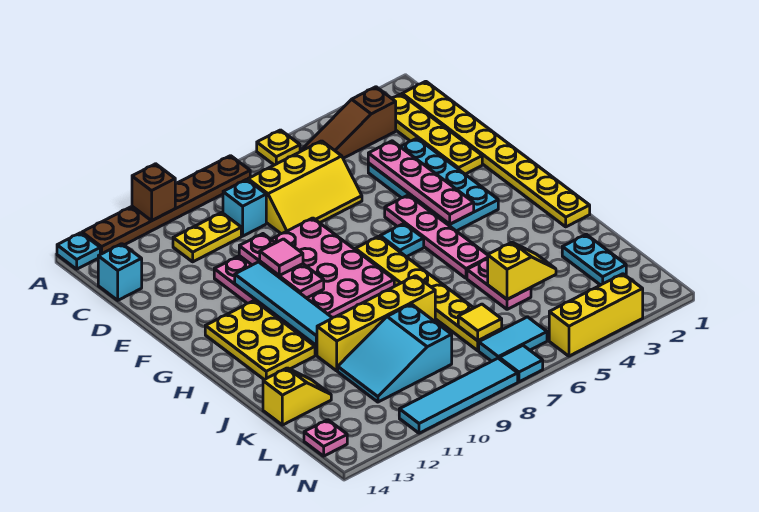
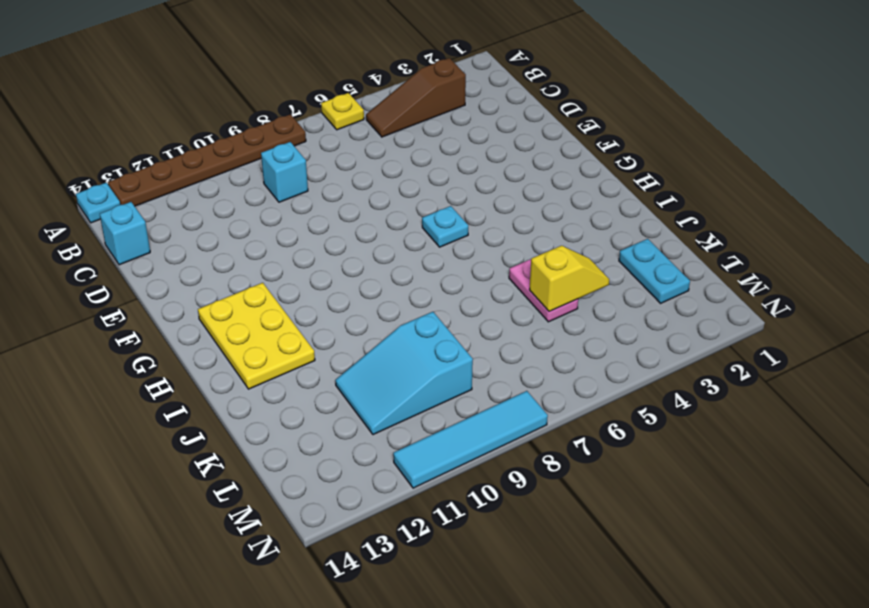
none -> yellow 1x8 plate [402,81,590,227]
none -> yellow 1x4 plate [392,94,482,174]
none -> yellow 2x3 slope [248,141,362,234]
none -> yellow 1x2 plate [173,213,241,262]

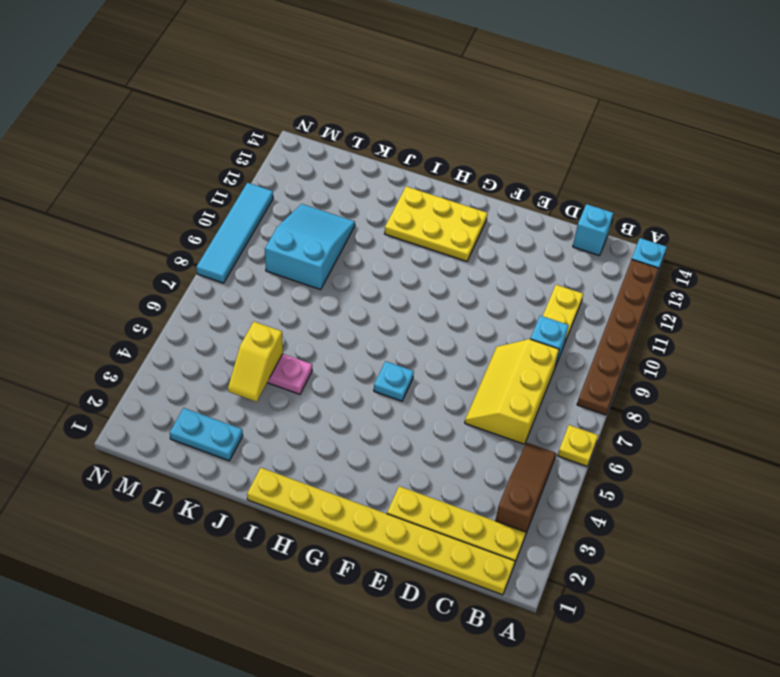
none -> cyan 2x4 plate [368,138,498,231]
none -> pink 4x4 plate [214,218,394,336]
none -> pink 1x4 plate [385,195,488,278]
none -> yellow 1x6 plate [355,236,502,351]

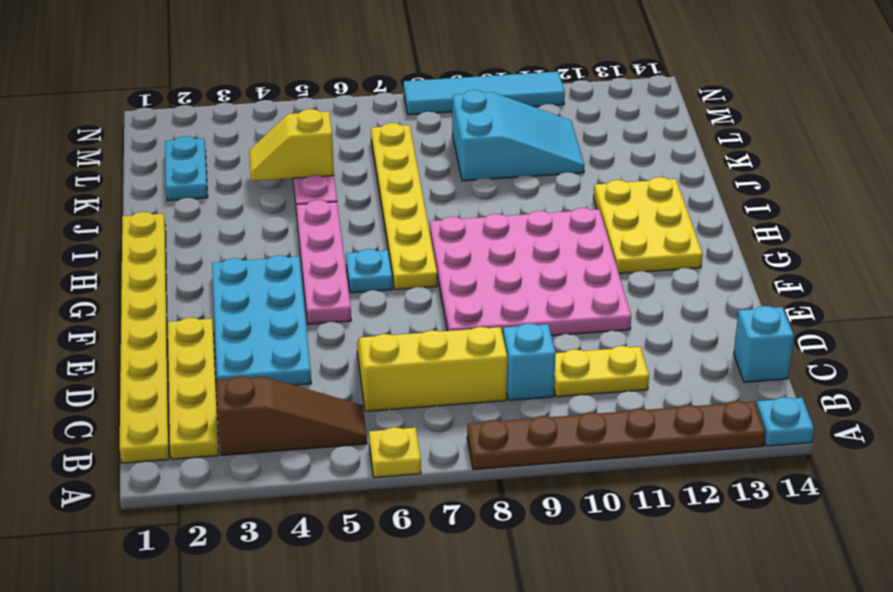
none -> yellow 1x4 brick [317,276,435,371]
none -> yellow 1x2 slope [263,368,331,425]
none -> cyan 1x2 tile [479,317,547,361]
none -> pink 1x1 plate [304,420,347,456]

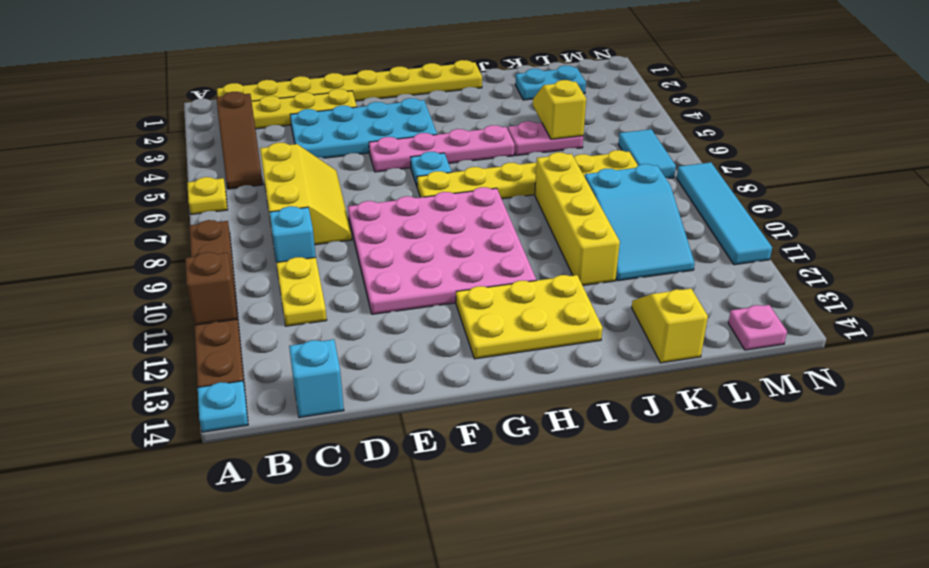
none -> yellow 1x3 brick [549,274,643,356]
none -> cyan 1x1 tile [499,346,543,382]
none -> pink 1x4 plate [368,141,474,224]
none -> pink 1x3 plate [239,234,324,298]

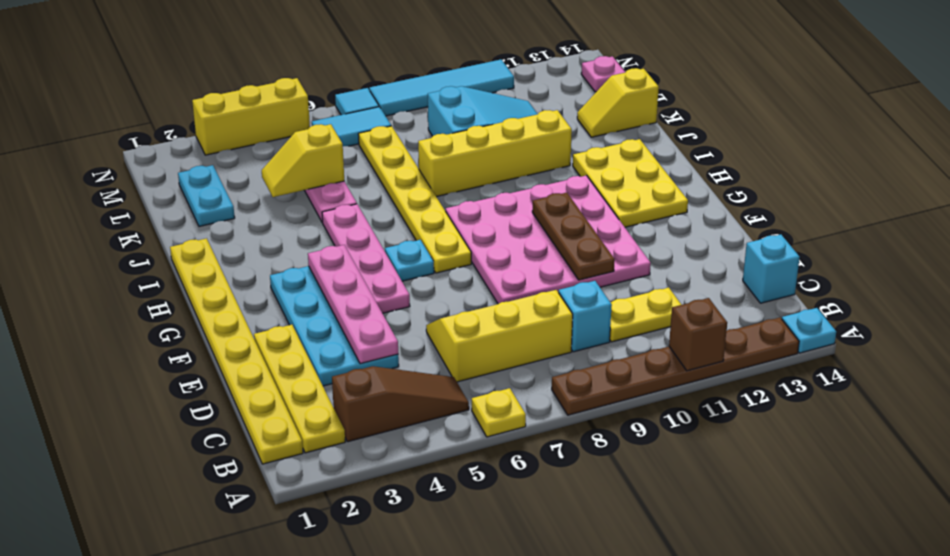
brown 1x3 plate [532,193,615,280] -> pink 1x3 plate [239,234,324,298]
none -> cyan 1x4 tile [235,262,332,345]
none -> yellow 1x1 tile [458,304,502,341]
none -> pink 1x1 tile [260,239,303,276]

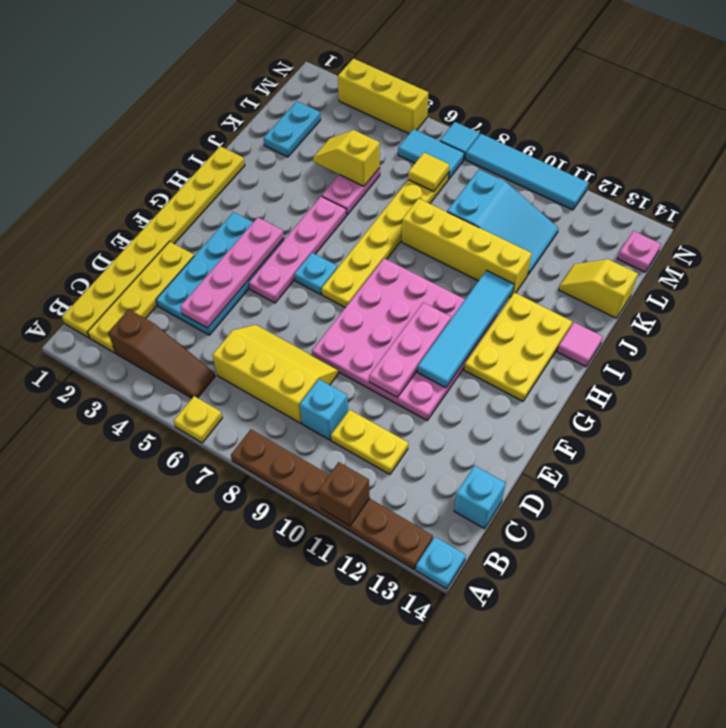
pink 1x1 tile [557,322,603,367] -> pink 1x1 tile moved to [260,239,303,276]

